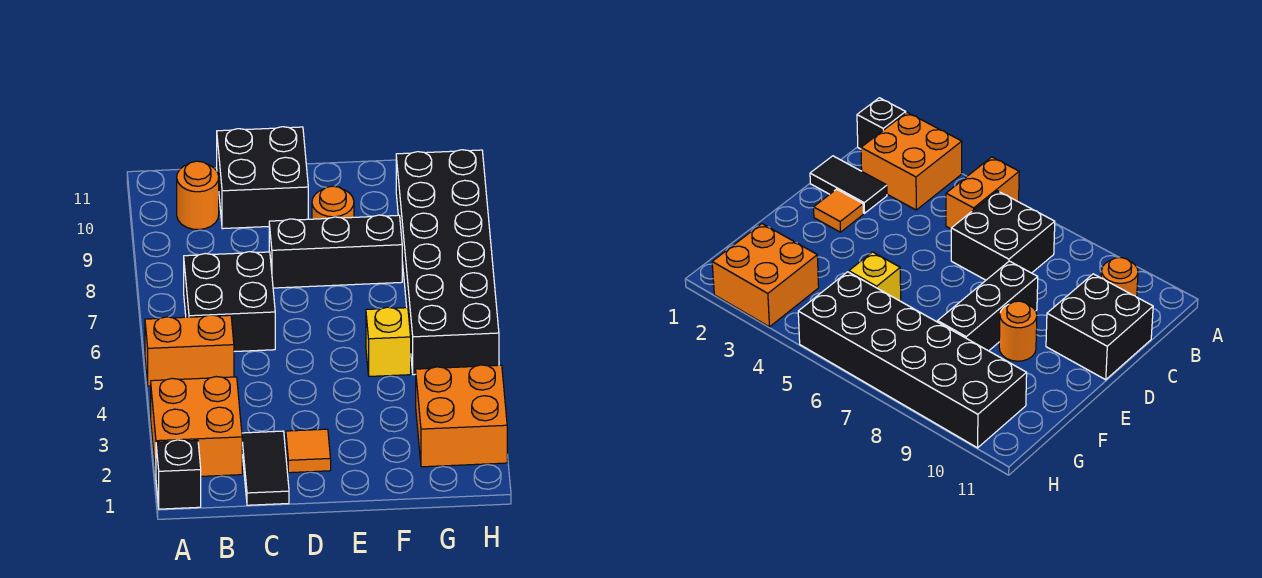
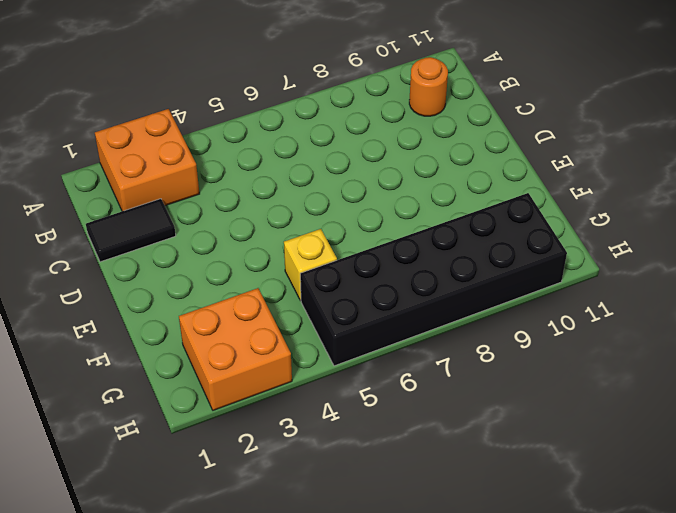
none -> black 1x1 brick [156,440,201,509]
none -> orange 1x2 brick [145,315,234,386]
none -> black 2x2 brick [184,252,275,352]

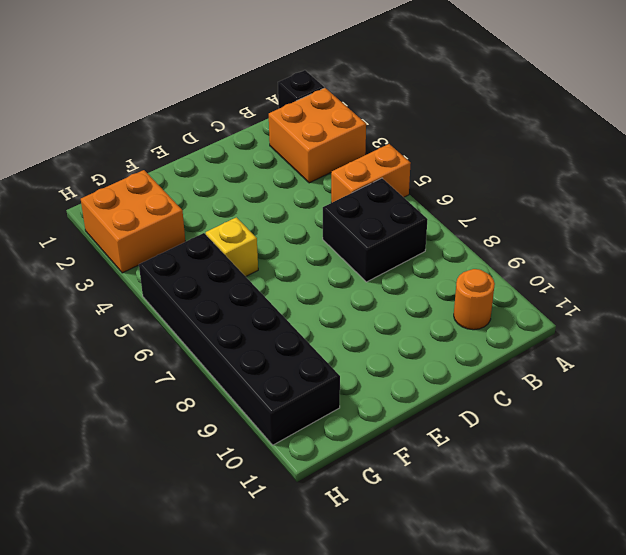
none -> black 1x2 tile [242,431,289,505]
none -> black 2x2 brick [217,127,308,229]
none -> orange 1x1 tile [286,429,331,473]

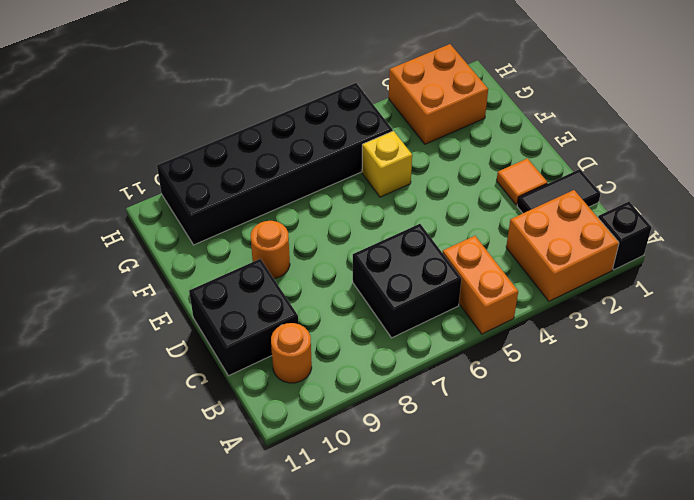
none -> black 1x3 brick [269,215,402,288]

